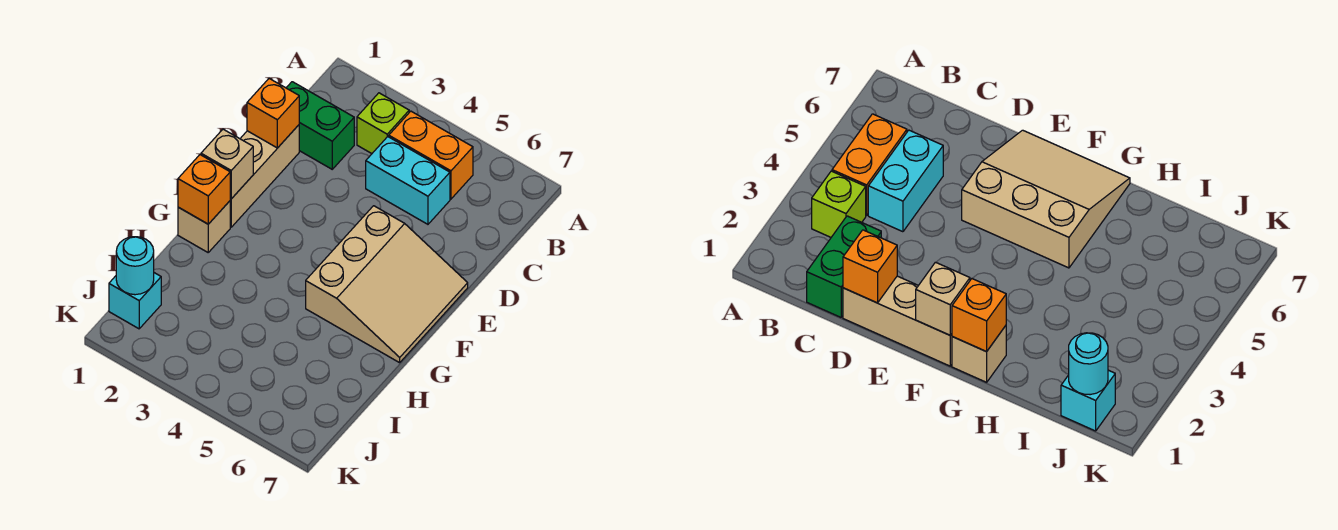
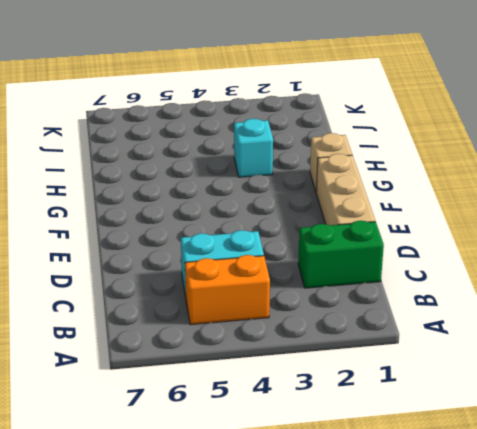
cyan 1x1 brick [234,119,273,177] -> cyan 1x1 brick moved to [109,273,161,329]
none -> lime 1x1 brick [357,93,409,154]
none -> tan 3x3 slope [306,206,468,363]
none -> orange 1x1 brick [247,79,299,148]

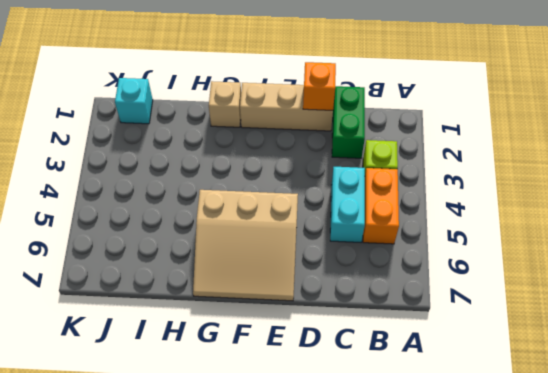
none -> tan 1x1 brick [201,129,253,199]
none -> orange 1x1 brick [178,155,230,224]
none -> cyan 1x1 round brick [116,237,154,295]

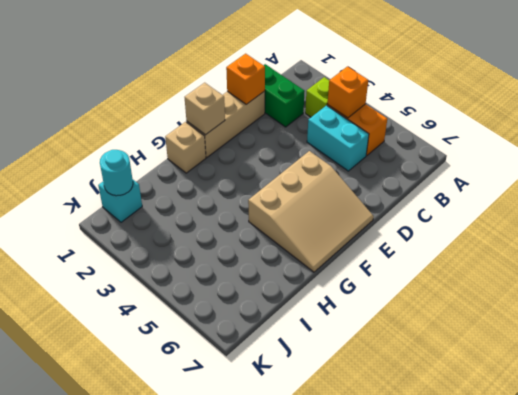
orange 1x1 brick [328,67,368,118] -> orange 1x1 brick moved to [178,155,230,224]

